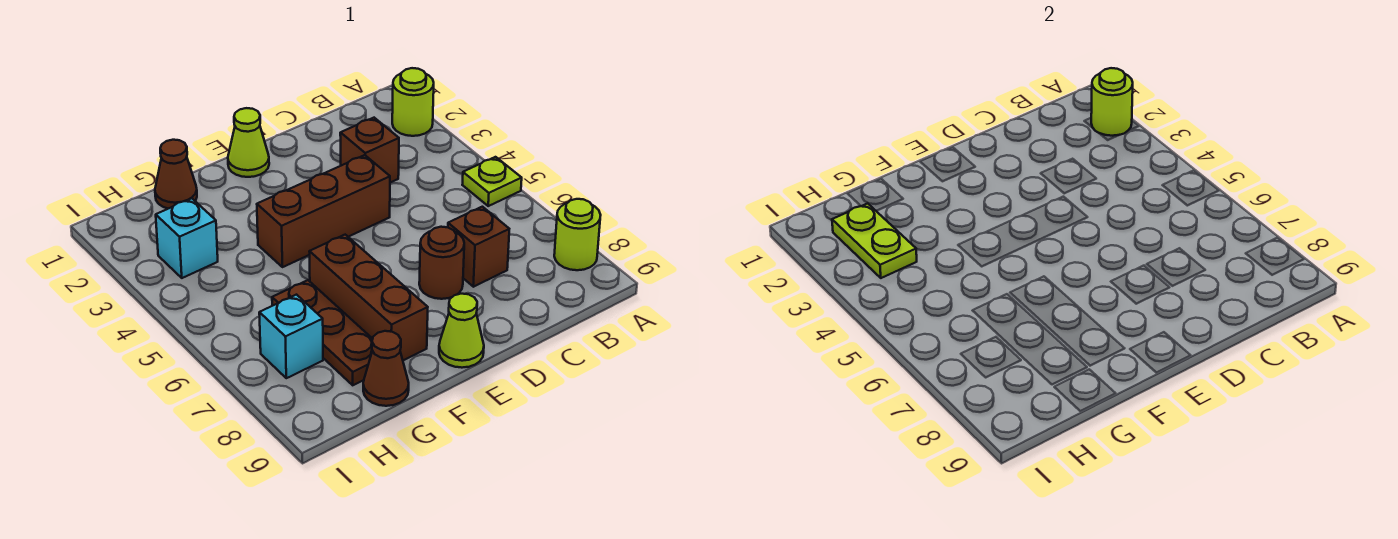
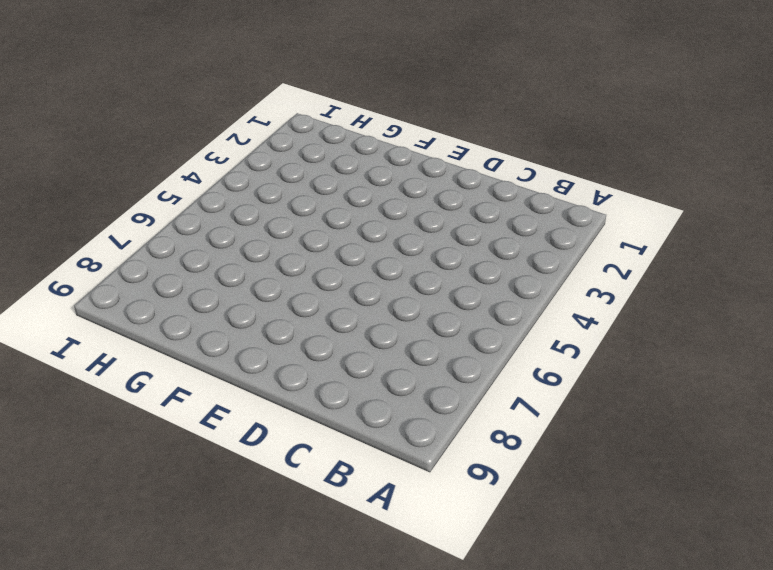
none -> lime 1x1 round brick [392,68,434,136]
none -> lime 1x1 plate [462,157,522,206]
none -> lime 1x1 round brick [554,199,601,270]

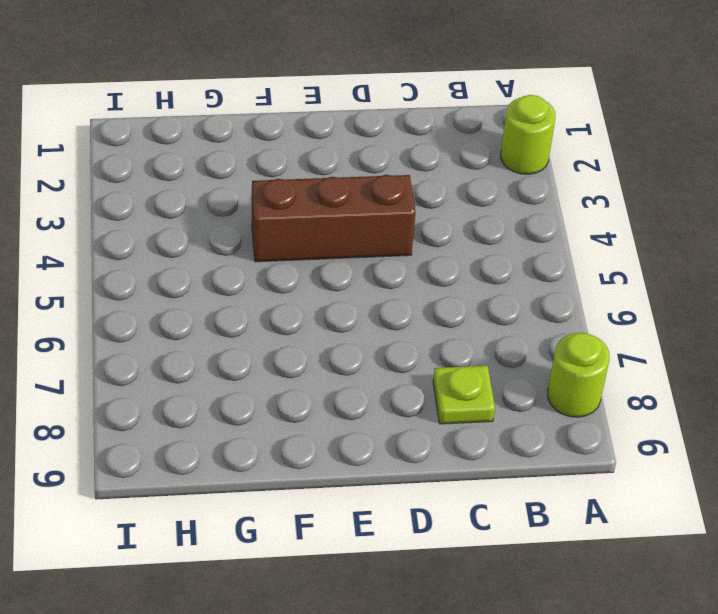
lime 1x1 plate [433,366,495,424] -> lime 1x1 plate moved to [462,157,522,206]
none -> brown 1x1 brick [340,118,399,183]
none -> brown 1x1 brick [448,207,509,287]
none -> brown 1x1 round brick [419,227,464,299]

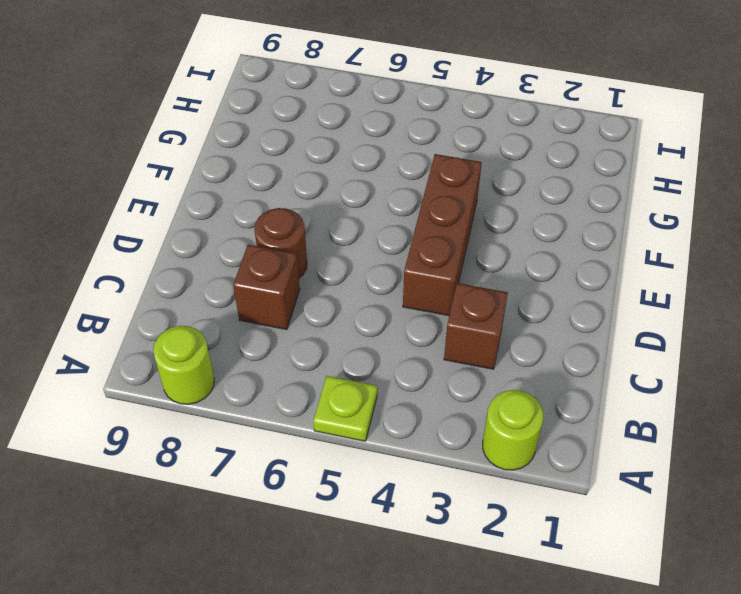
none -> lime 1x1 cone [228,108,269,177]
none -> lime 1x1 cone [439,294,484,368]
none -> brown 1x3 brick [309,235,428,360]

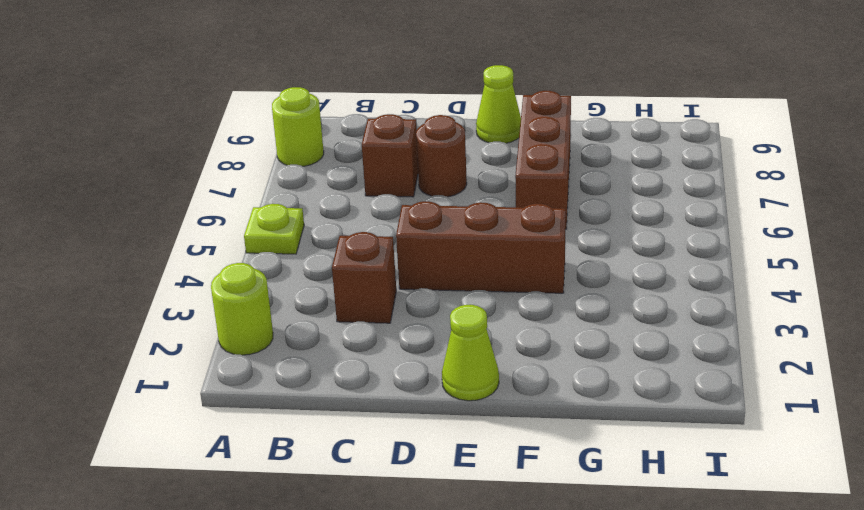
none -> brown 1x1 cone [155,140,197,209]
none -> brown 1x3 plate [272,280,373,385]
none -> brown 1x1 cone [363,331,409,406]

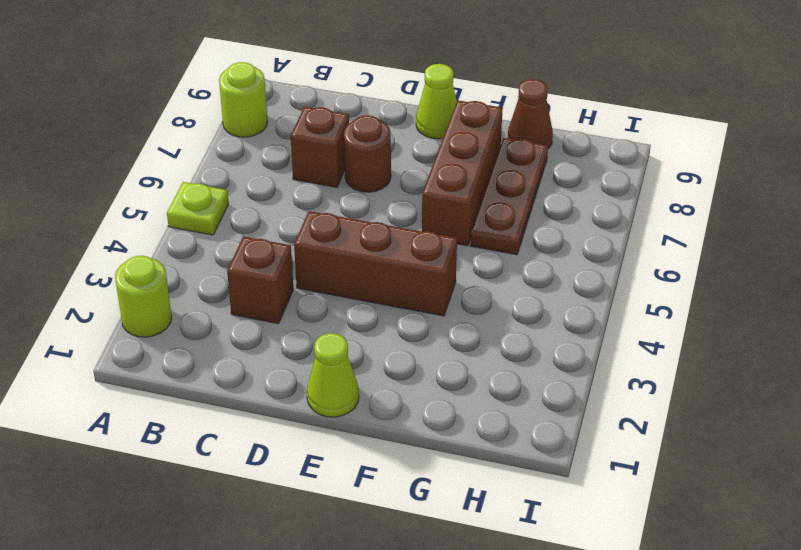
none -> brown 1x1 cone [155,140,197,209]
none -> cyan 1x1 brick [156,198,218,278]
none -> cyan 1x1 brick [259,295,323,378]

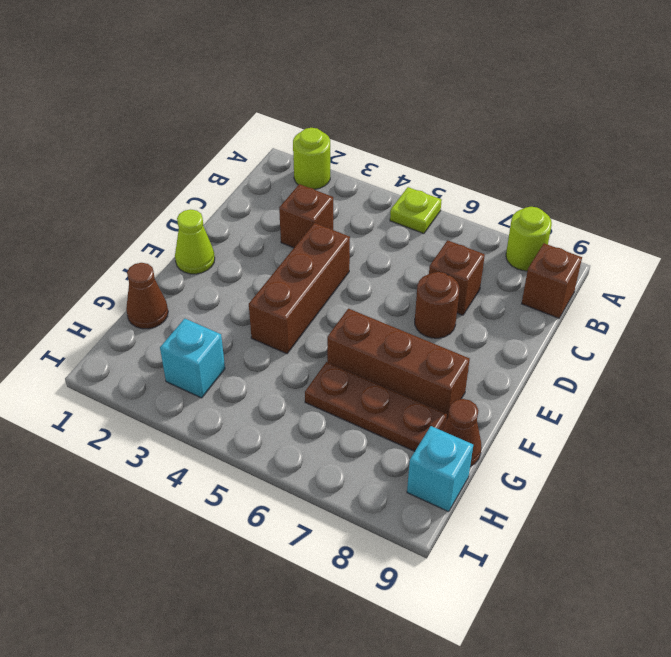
brown 1x1 brick [522,243,582,318] -> none
cyan 1x1 brick [407,426,473,512] -> cyan 1x1 brick moved to [259,295,323,378]
none -> lime 1x1 cone [439,294,484,368]
none -> lime 1x1 round brick [1091,68,1133,136]
none -> lime 1x2 plate [832,203,917,278]

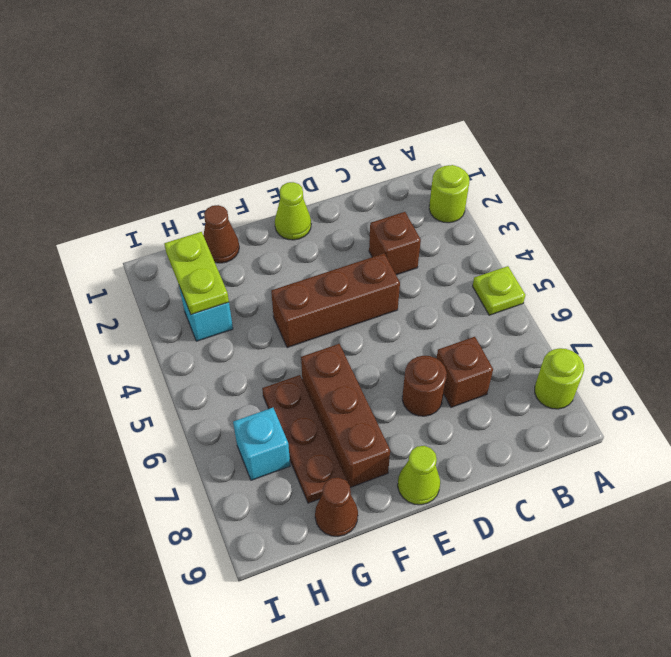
none -> lime 1x1 round brick [1091,68,1133,136]

